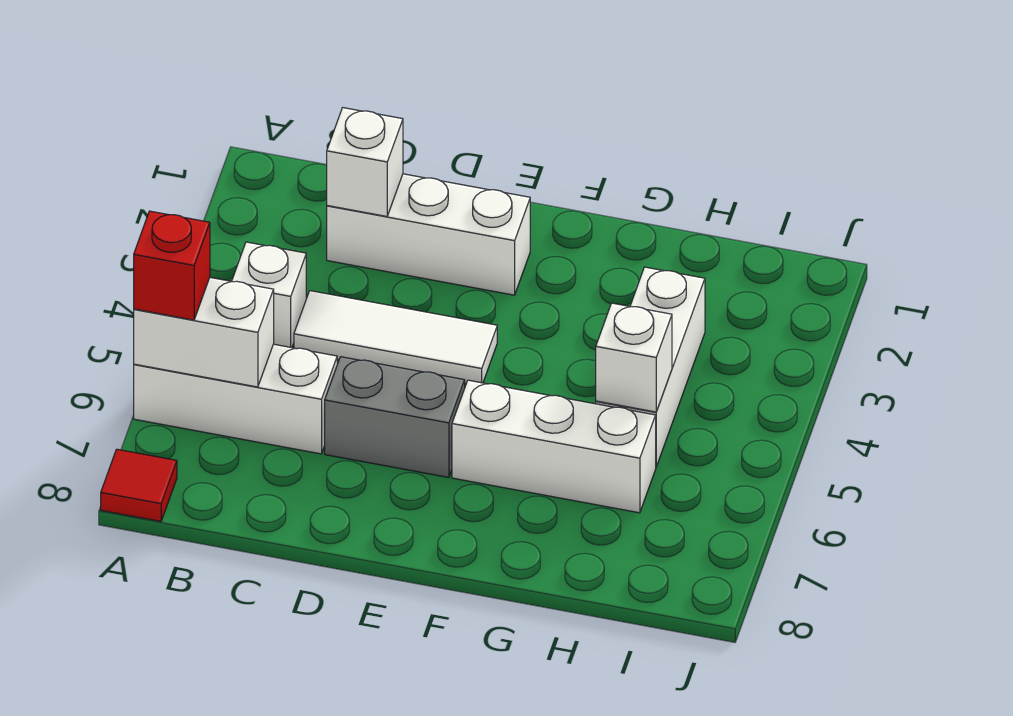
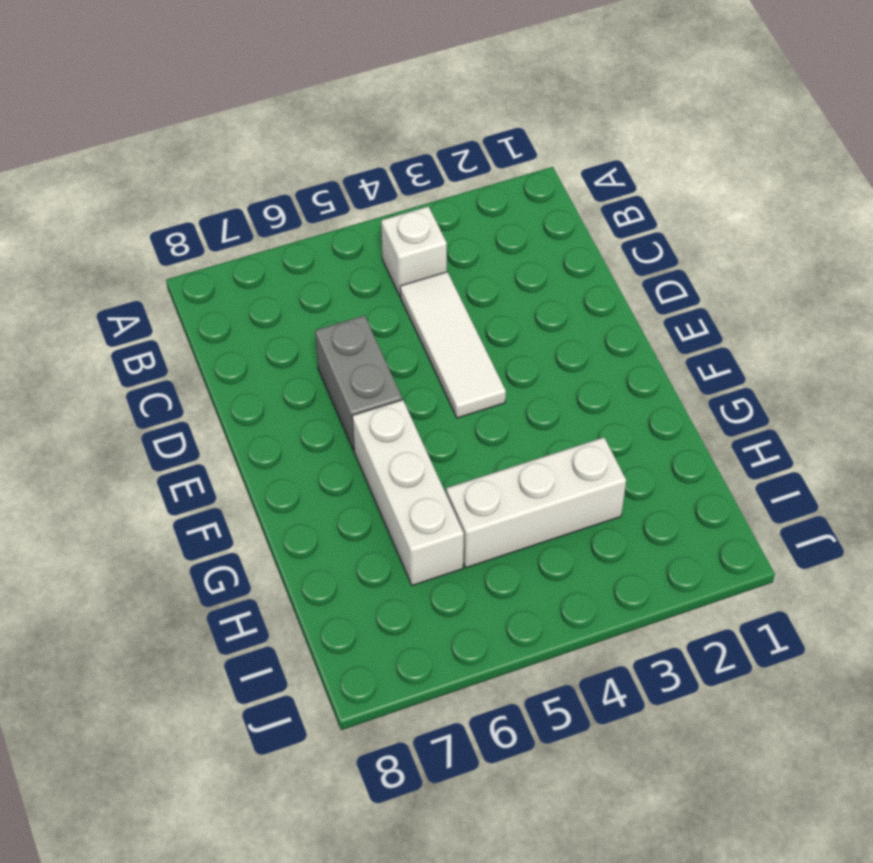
none -> white 1x3 brick [134,344,337,454]
none -> red 1x1 tile [101,449,177,521]
none -> white 1x3 brick [327,174,530,295]

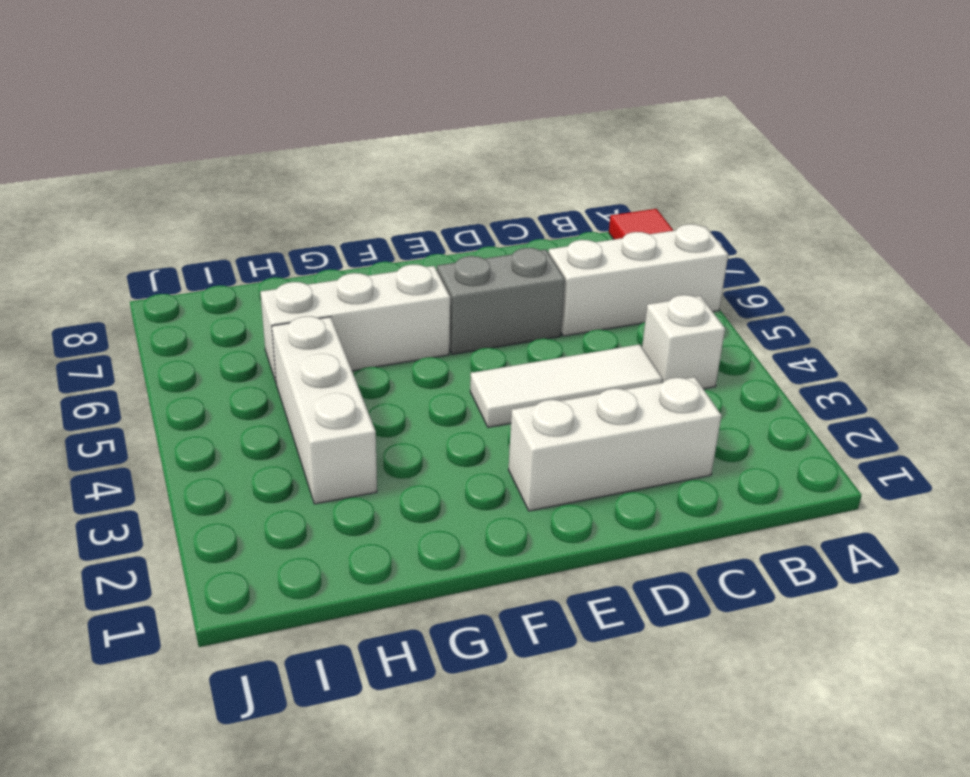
none -> white 1x2 brick [134,278,274,387]
none -> white 1x1 brick [327,108,403,216]
none -> white 1x1 brick [596,303,672,412]

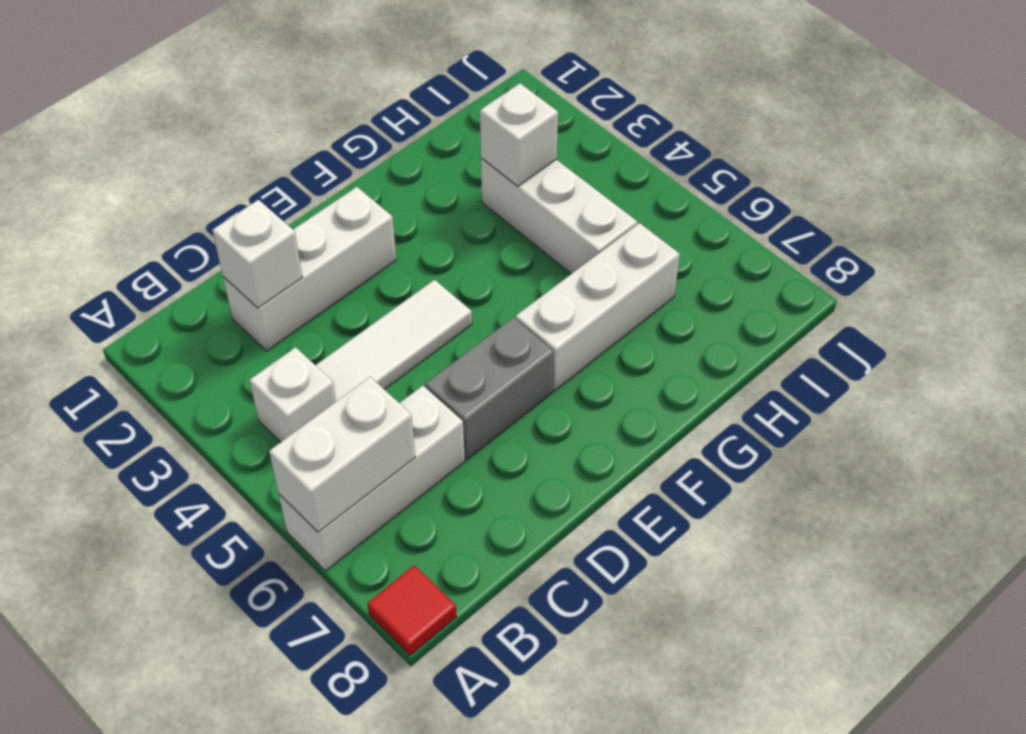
white 1x1 brick [480,83,558,186] -> white 1x1 brick moved to [596,303,672,412]
none -> red 1x1 brick [134,211,210,320]

